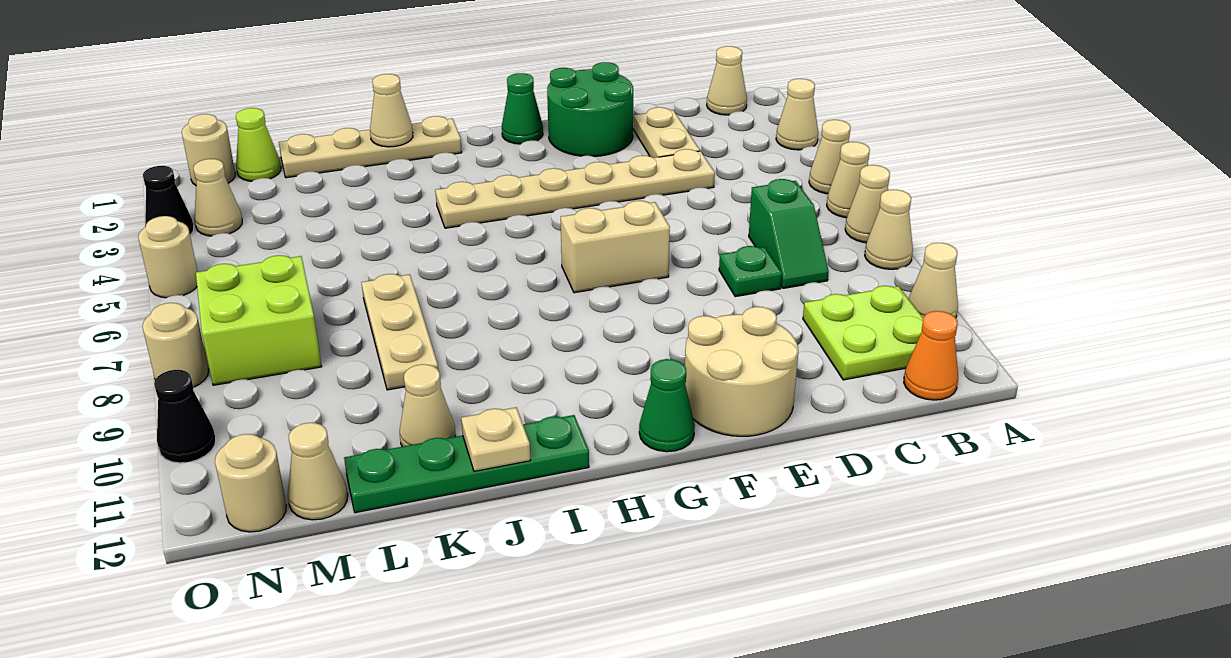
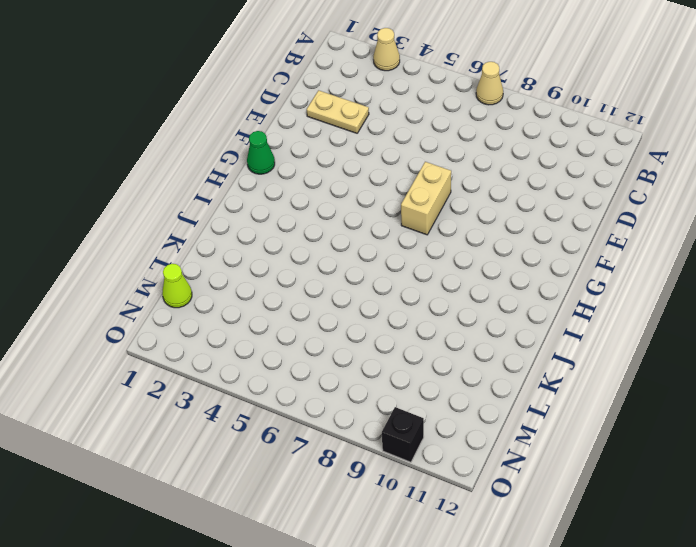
black 1x1 brick [382,407,424,462] -> black 1x1 cone [154,370,216,463]
none -> tan 1x1 cone [809,120,851,194]
none -> tan 1x1 cone [827,142,870,218]
none -> tan 1x1 cone [865,190,913,269]
none -> tan 1x1 cone [908,243,958,318]

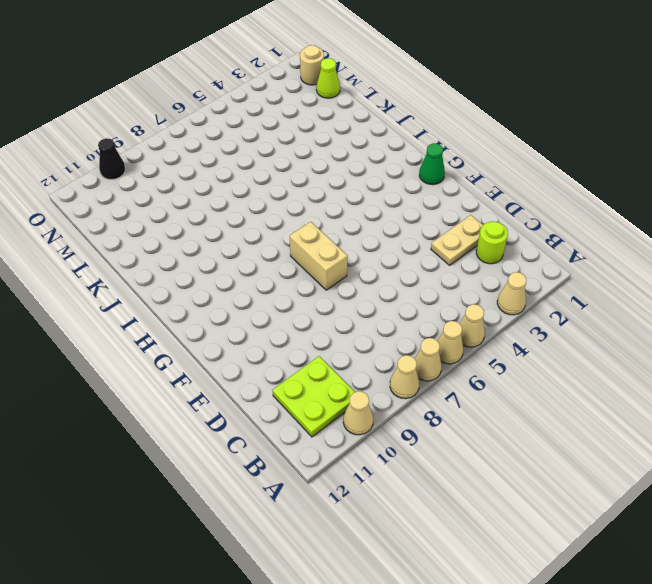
lime 1x1 round brick [476,222,508,264] -> none
none -> tan 1x1 cone [707,46,747,115]
none -> orange 1x1 cone [904,311,958,400]
none -> green 1x2 slope [749,179,829,288]
none -> tan 1x6 plate [435,149,715,228]

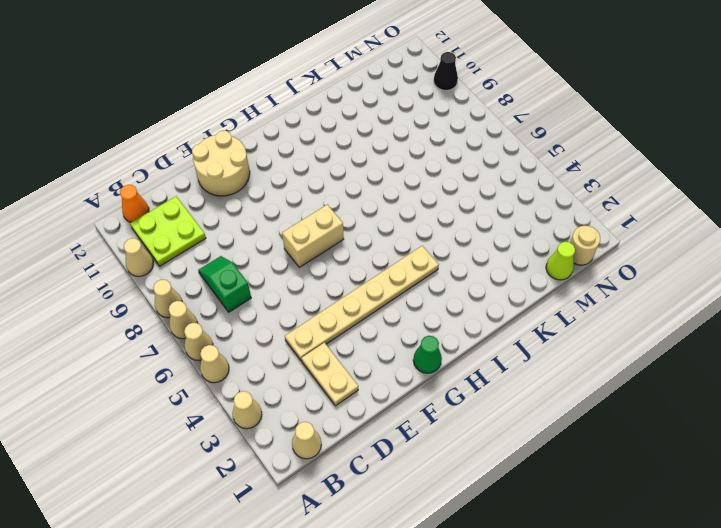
none -> green 1x1 plate [719,246,782,297]
none -> green 2x2 round brick [547,62,633,156]
none -> green 1x1 cone [639,359,695,452]
none -> tan 1x4 plate [279,116,462,178]

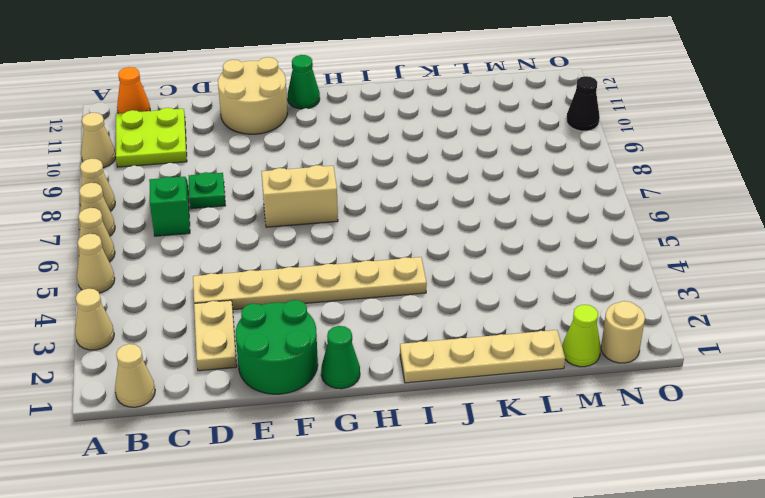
none -> green 1x4 plate [344,415,589,513]
none -> tan 1x3 plate [361,274,438,390]
none -> tan 1x1 cone [400,364,456,447]
none -> lime 2x2 brick [196,255,322,385]

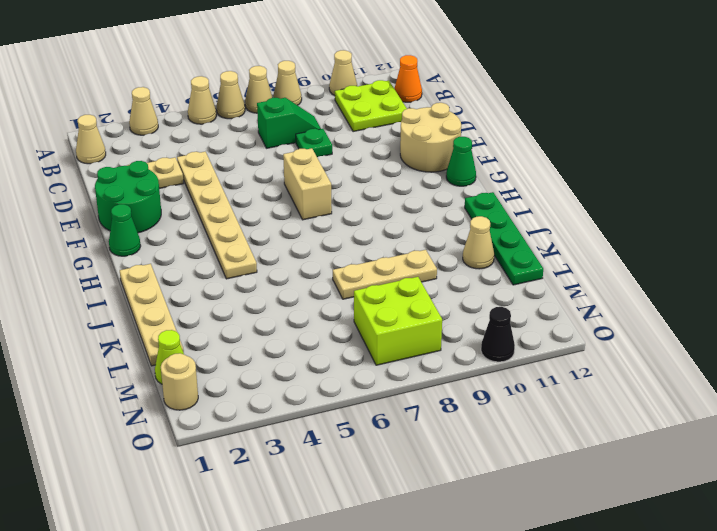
none -> tan 1x1 cone [288,423,348,520]
none -> tan 1x1 cone [193,159,242,236]
none -> tan 1x1 round brick [215,434,286,532]
none -> black 1x1 cone [143,166,194,235]

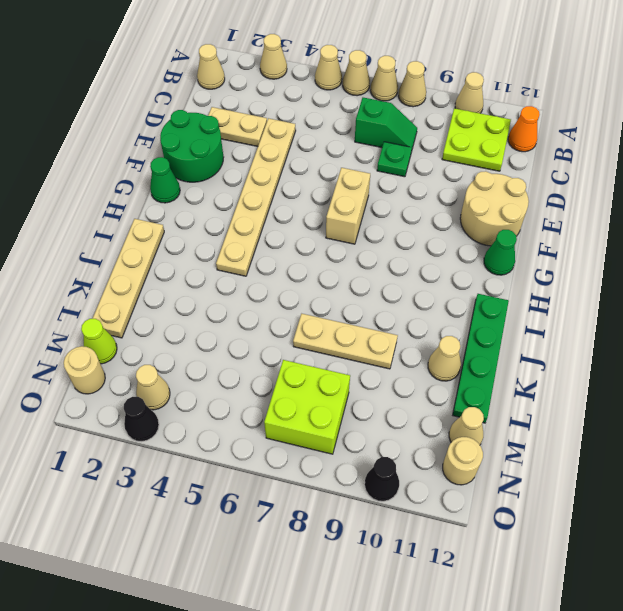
none -> tan 1x1 round brick [138,216,198,298]
none -> tan 1x1 round brick [142,303,209,387]
none -> tan 1x1 cone [370,74,413,147]
none -> tan 1x1 plate [461,407,530,471]

